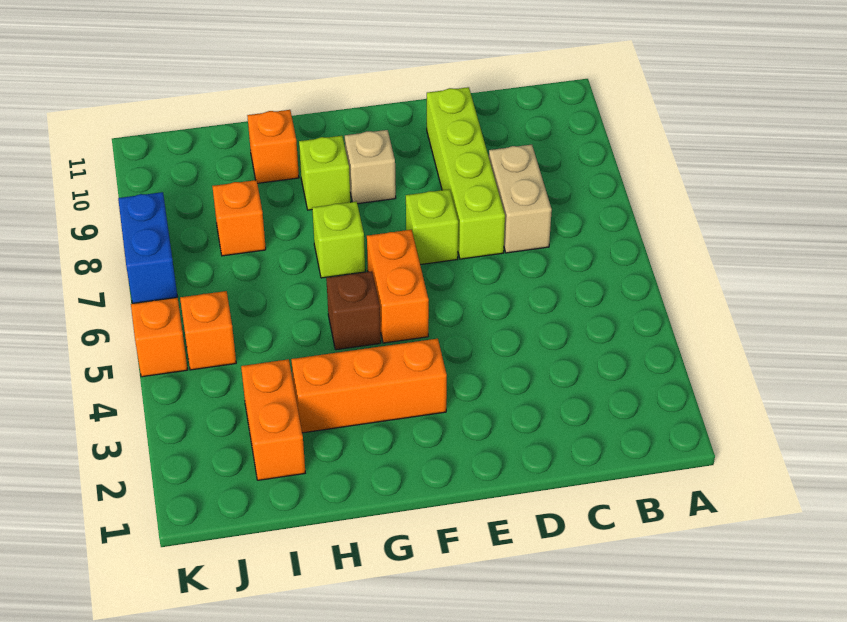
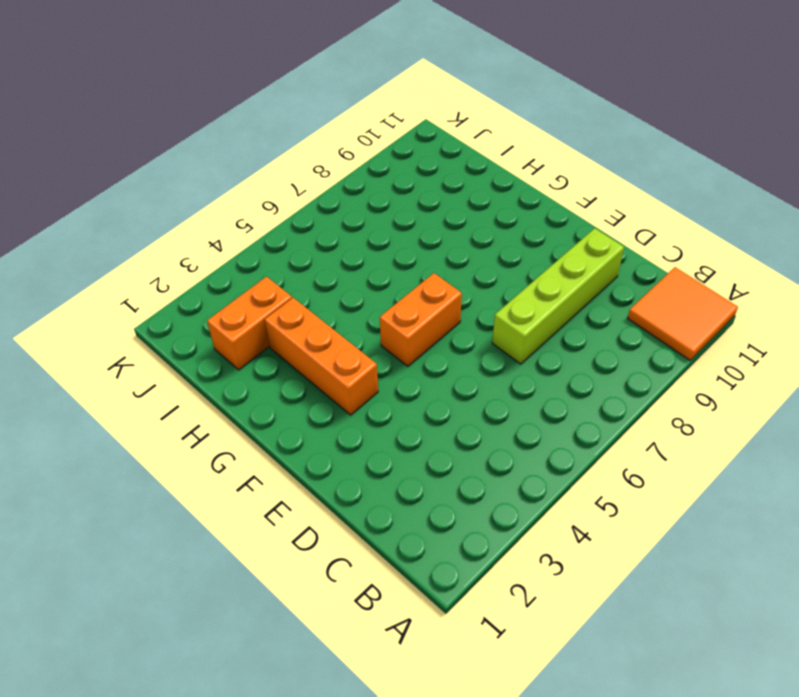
orange 2x2 tile [628,267,738,361] -> none
none -> tan 1x2 brick [489,145,552,253]
none -> lime 1x1 brick [406,189,458,265]
none -> tan 1x1 brick [345,130,396,204]

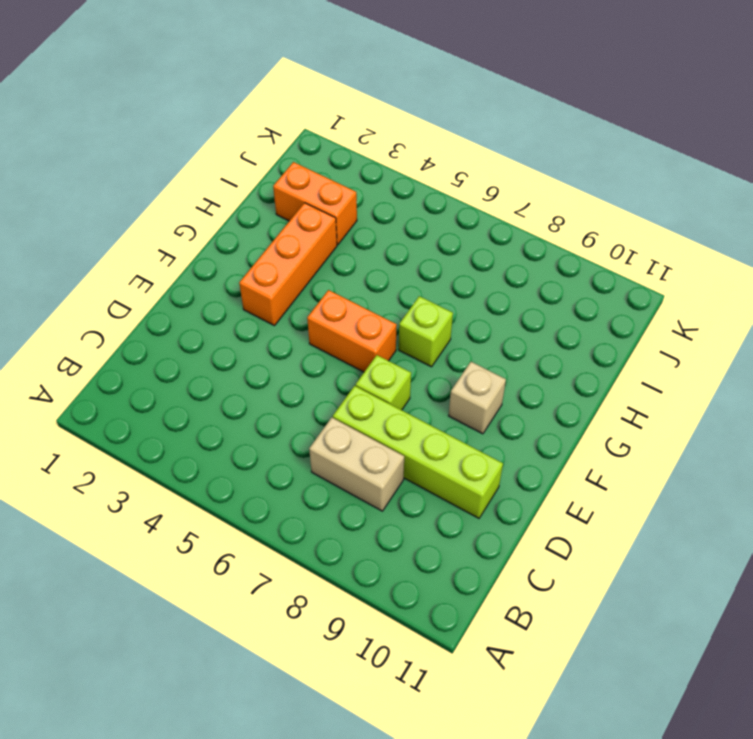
none -> brown 1x1 brick [326,271,381,350]
none -> lime 1x1 brick [299,136,351,210]
none -> orange 1x1 brick [247,110,299,183]

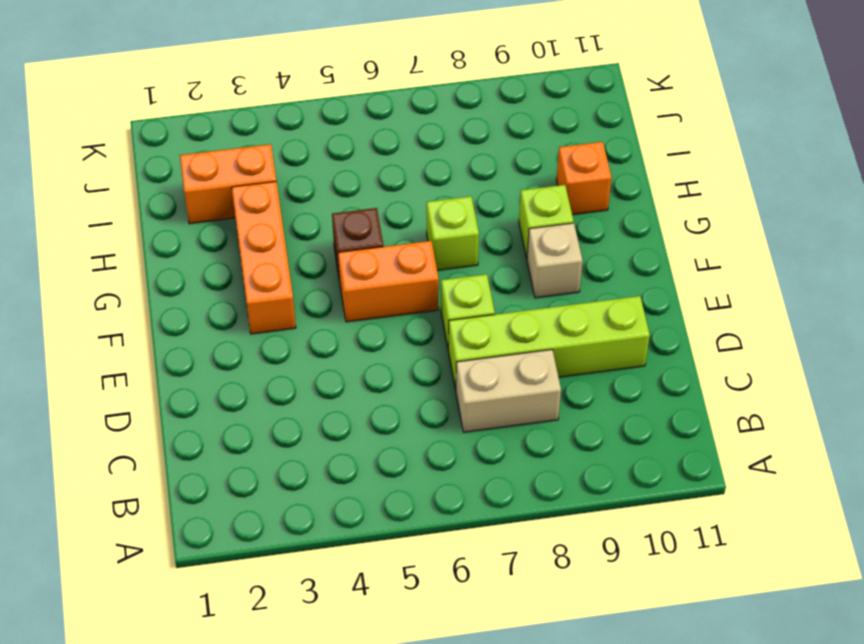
none -> orange 1x1 brick [212,180,266,256]
none -> orange 1x1 brick [180,291,236,370]
none -> orange 1x1 brick [131,298,188,377]

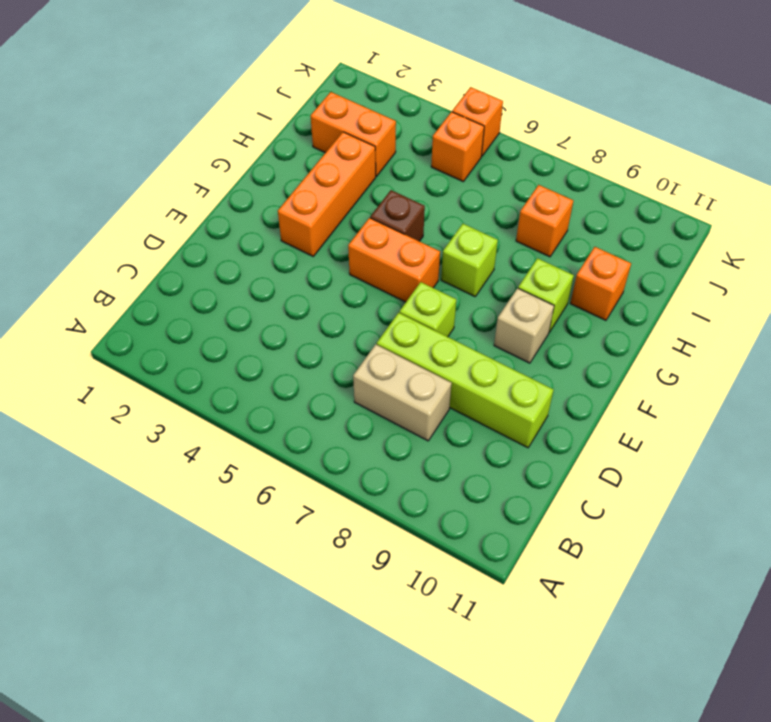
none -> blue 1x2 brick [118,192,178,303]

